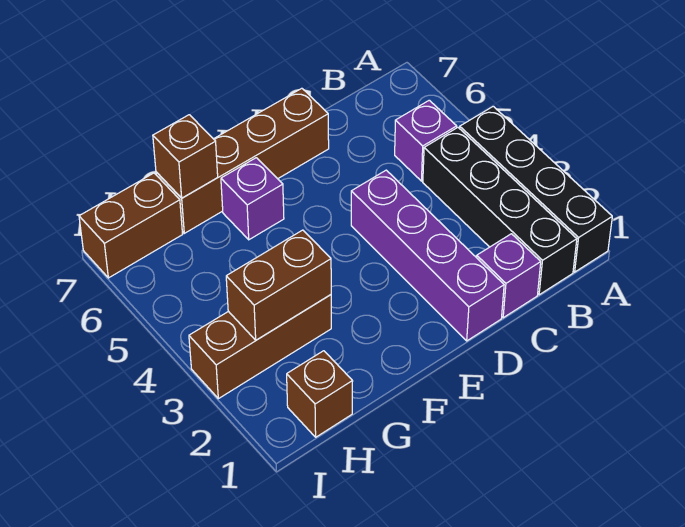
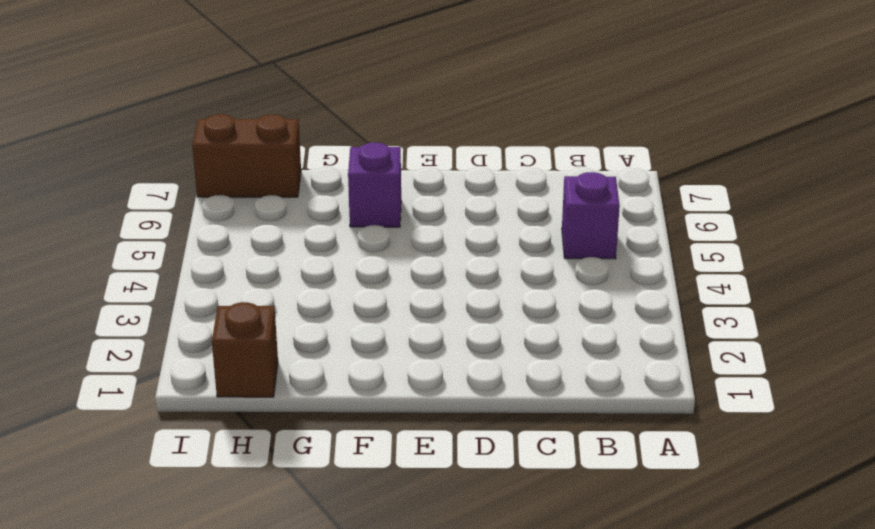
none -> black 1x4 brick [460,106,612,272]
none -> black 1x4 brick [423,128,577,295]
none -> purple 1x1 brick [477,234,541,318]

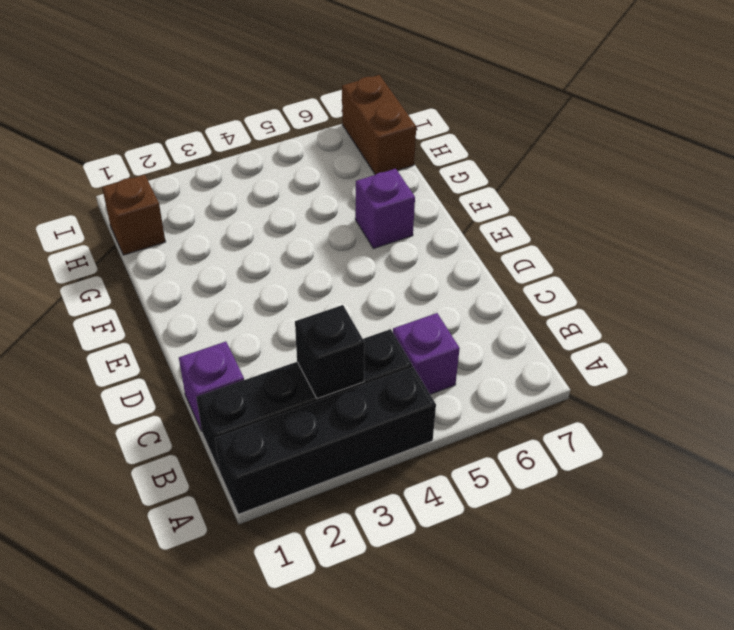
black 1x1 brick [295,305,365,399] -> none
none -> purple 1x4 brick [351,170,504,341]
none -> brown 1x4 brick [156,88,329,233]
none -> brown 1x3 brick [189,295,331,399]

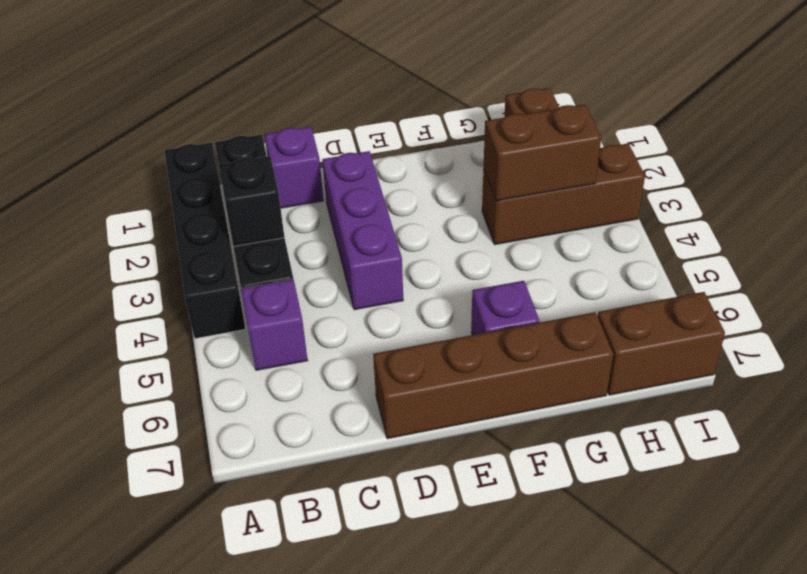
black 1x1 brick [219,156,285,247] -> none
purple 1x3 brick [322,151,403,310] -> purple 1x4 brick [351,170,504,341]
none -> brown 1x1 brick [153,115,218,198]

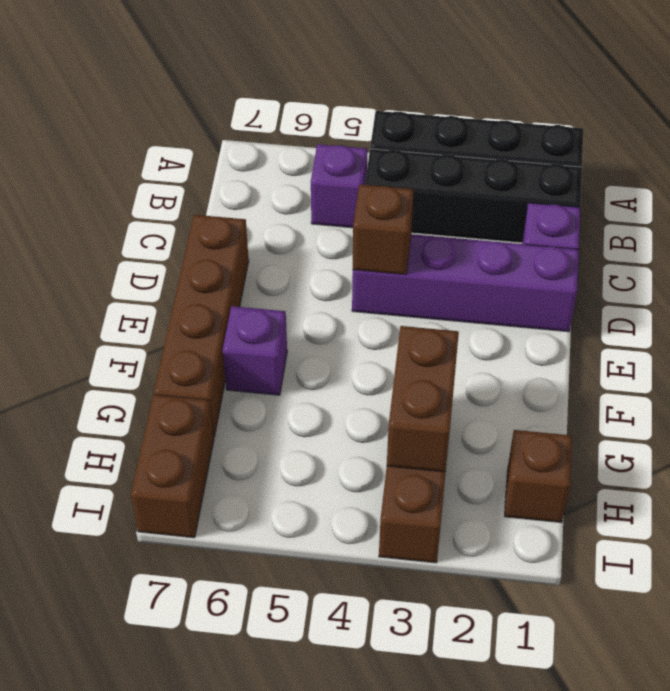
brown 1x1 brick [353,184,414,275] -> brown 1x1 brick moved to [153,115,218,198]

